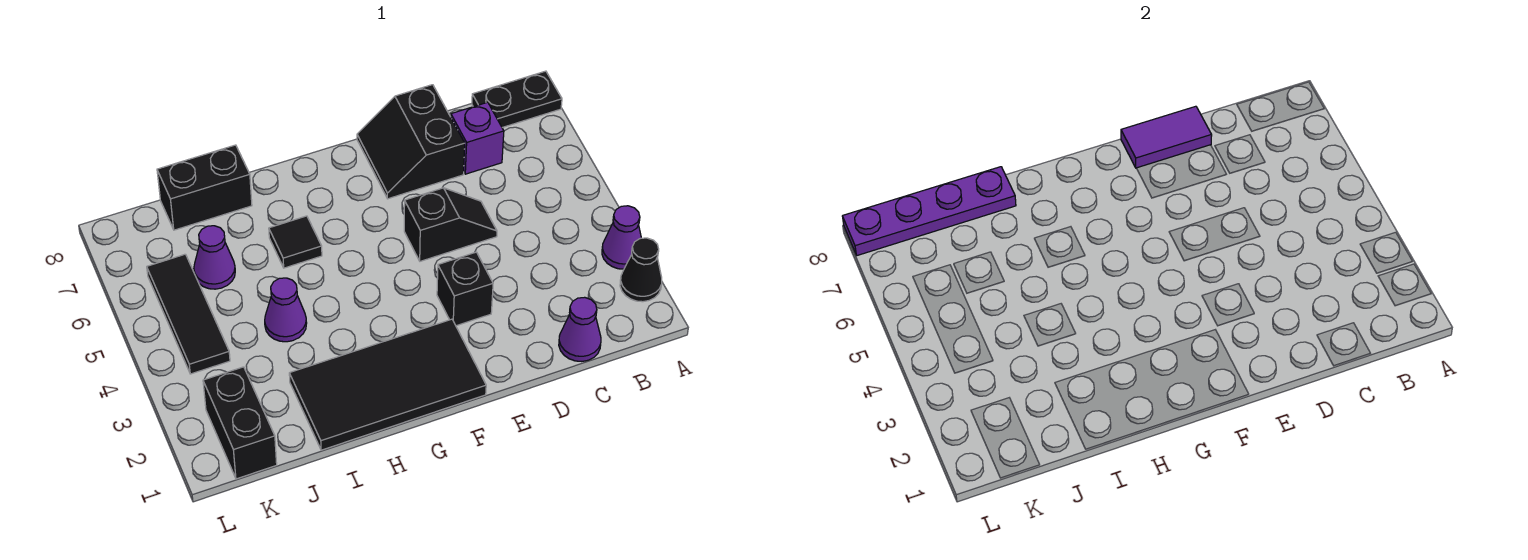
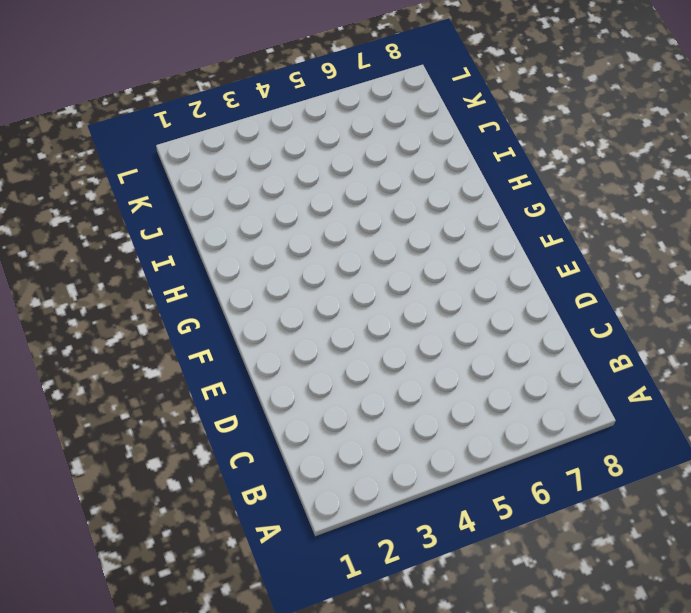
none -> black 1x1 cone [620,238,662,302]
none -> purple 1x1 cone [602,206,641,269]
none -> black 1x2 plate [472,71,562,127]

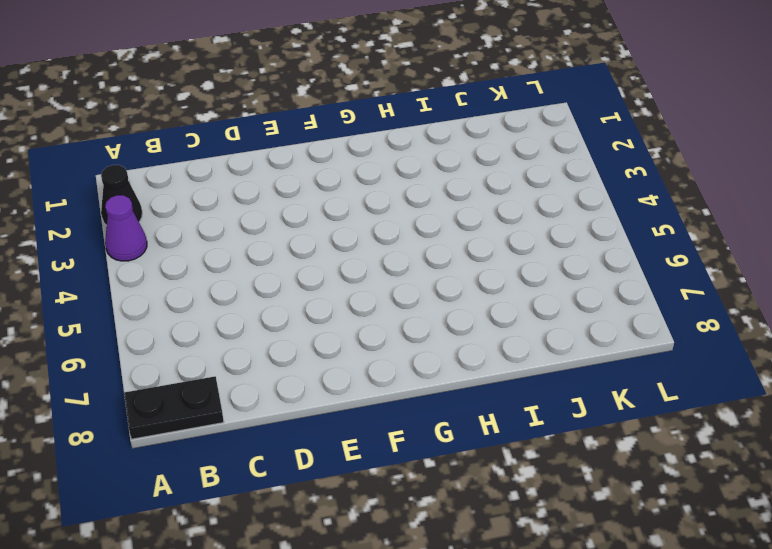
none -> purple 1x1 cone [559,297,601,361]
none -> purple 1x1 brick [451,102,504,174]
none -> black 1x2 slope [404,188,497,261]

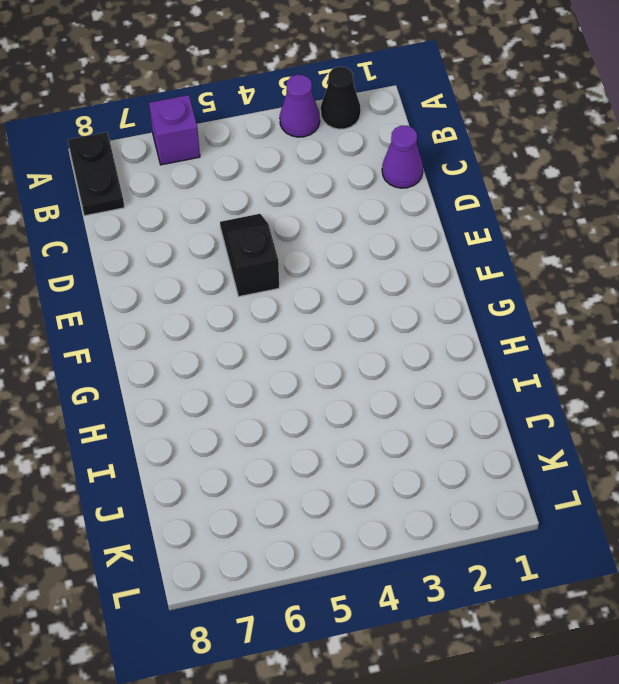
purple 1x1 brick [149,95,200,165] -> purple 1x1 brick moved to [451,102,504,174]
none -> black 2x2 slope [357,85,465,199]
none -> black 1x1 brick [437,252,493,326]
none -> black 2x4 tile [289,319,486,450]

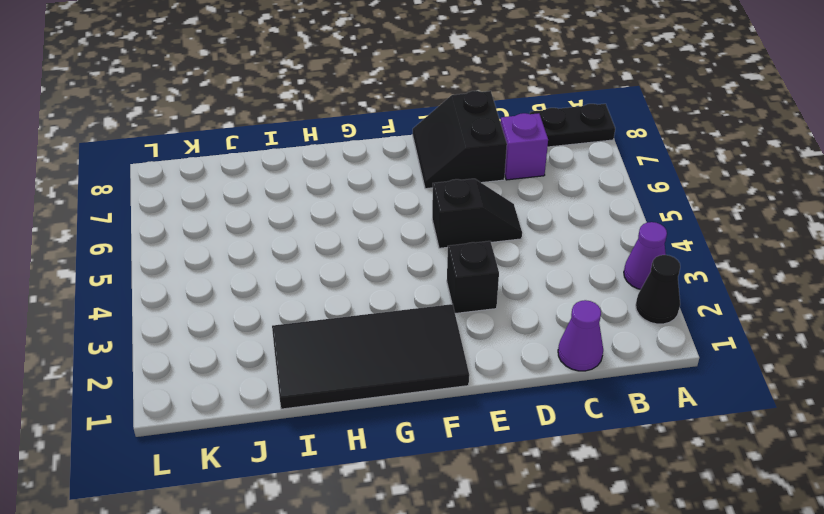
none -> black 1x1 tile [269,216,322,268]
none -> purple 1x1 cone [265,278,307,342]
none -> black 1x2 brick [157,145,252,230]

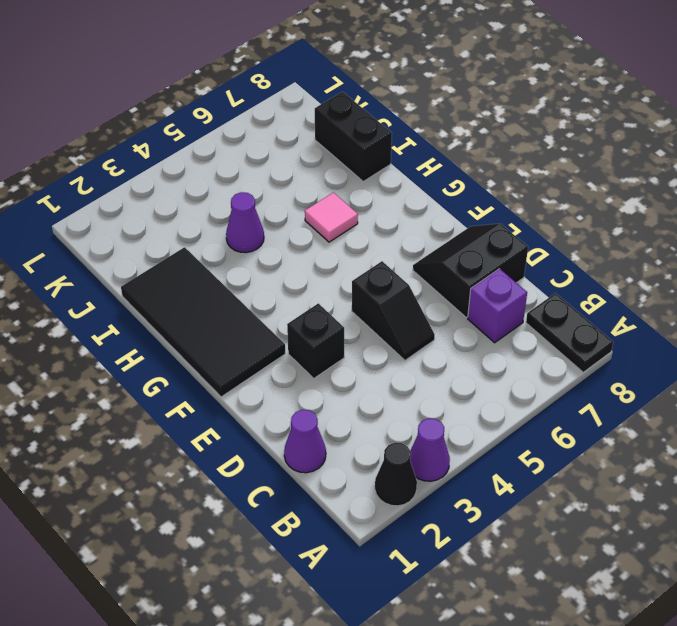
pink 1x1 tile [305,193,358,242] -> black 1x1 tile [269,216,322,268]
none -> purple 1x1 cone [194,226,235,289]
none -> black 1x2 brick [203,367,277,479]
none -> black 1x3 tile [147,254,230,374]

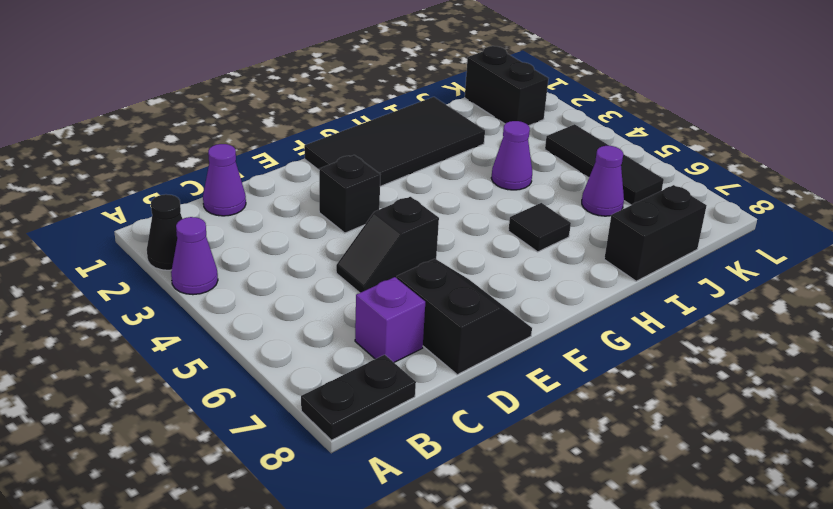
none -> purple 1x2 tile [1121,106,1212,168]
none -> purple 1x4 plate [843,167,1016,255]

